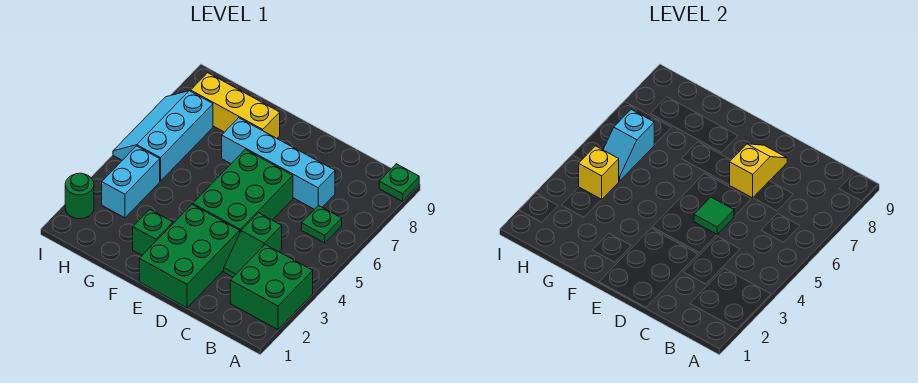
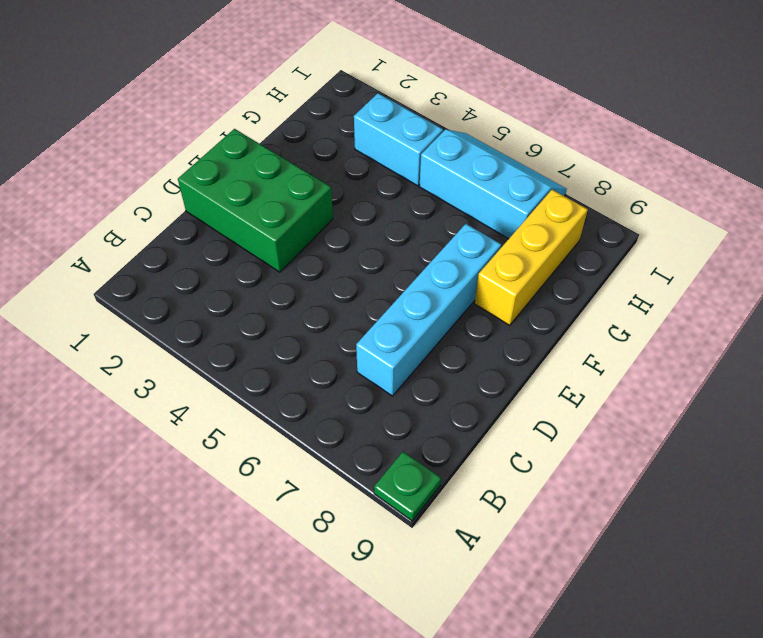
none -> green 2x2 brick [230,245,313,330]
none -> green 1x1 plate [302,205,342,243]
none -> green 1x2 slope [224,213,282,277]

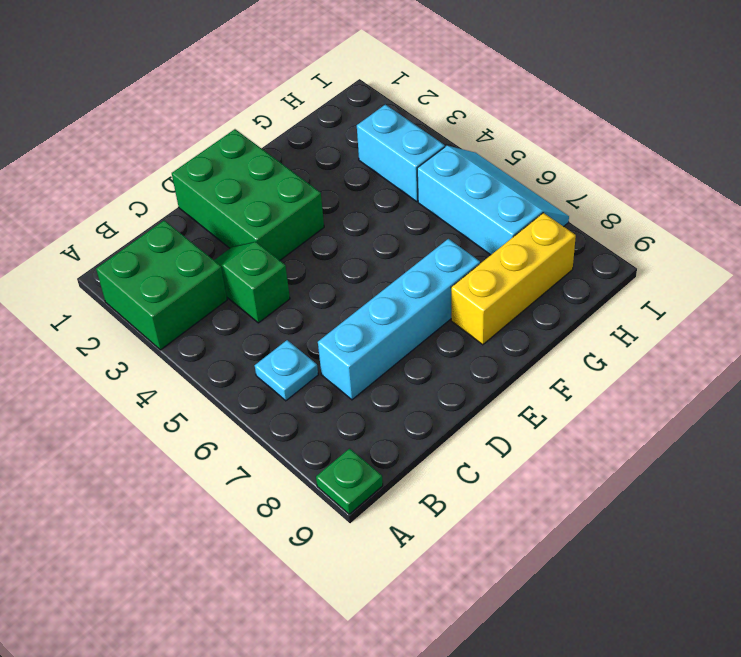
cyan 1x1 plate [255,340,318,401] -> green 1x1 plate [302,205,342,243]
none -> green 2x3 brick [193,149,293,232]
none -> green 1x1 brick [133,210,173,255]
none -> green 1x1 round brick [65,173,94,219]

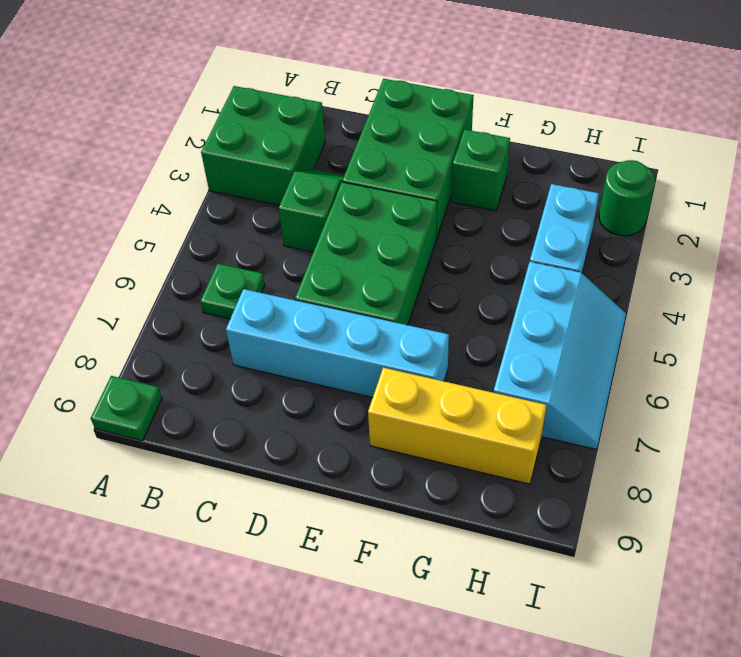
none -> green 1x1 tile [694,197,734,234]
none -> yellow 1x2 slope [730,144,787,198]
none -> yellow 1x1 brick [579,146,619,200]

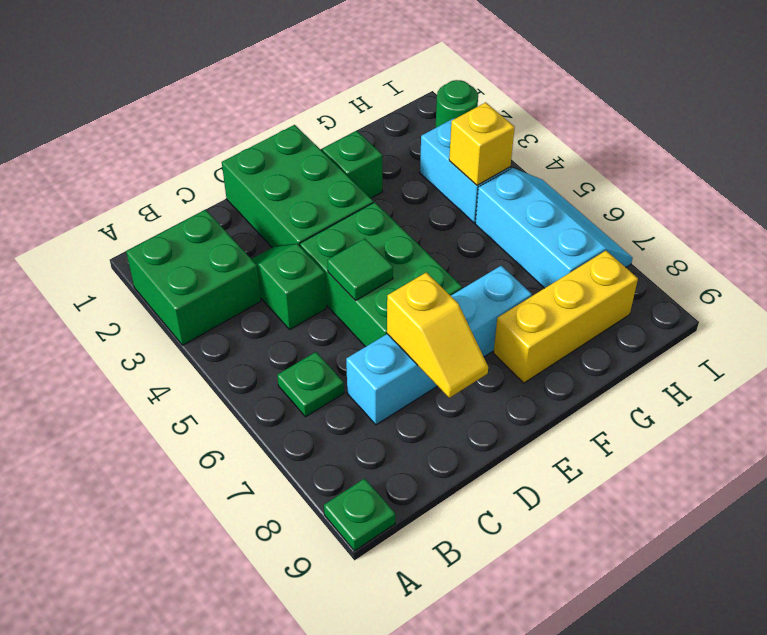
none -> cyan 1x2 slope [603,110,654,181]

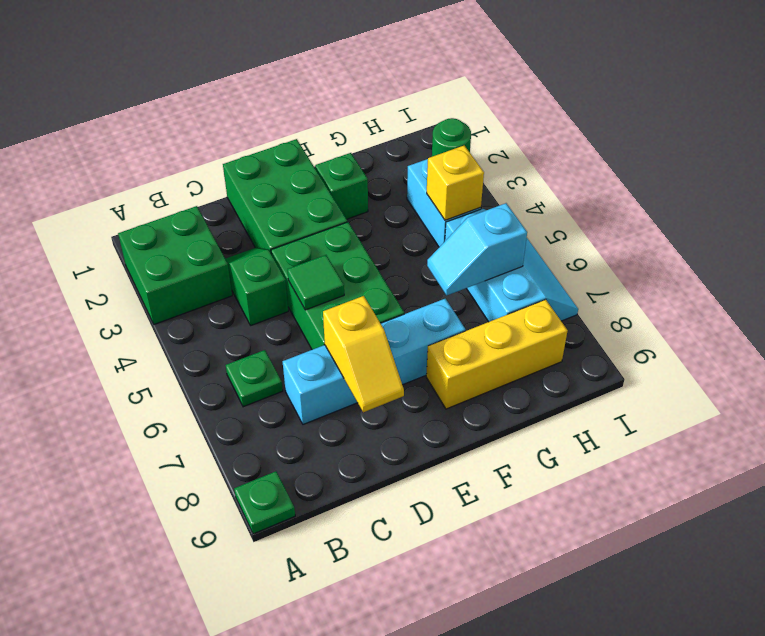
cyan 1x2 slope [427,203,527,296] -> cyan 1x2 slope turned to [603,110,654,181]

